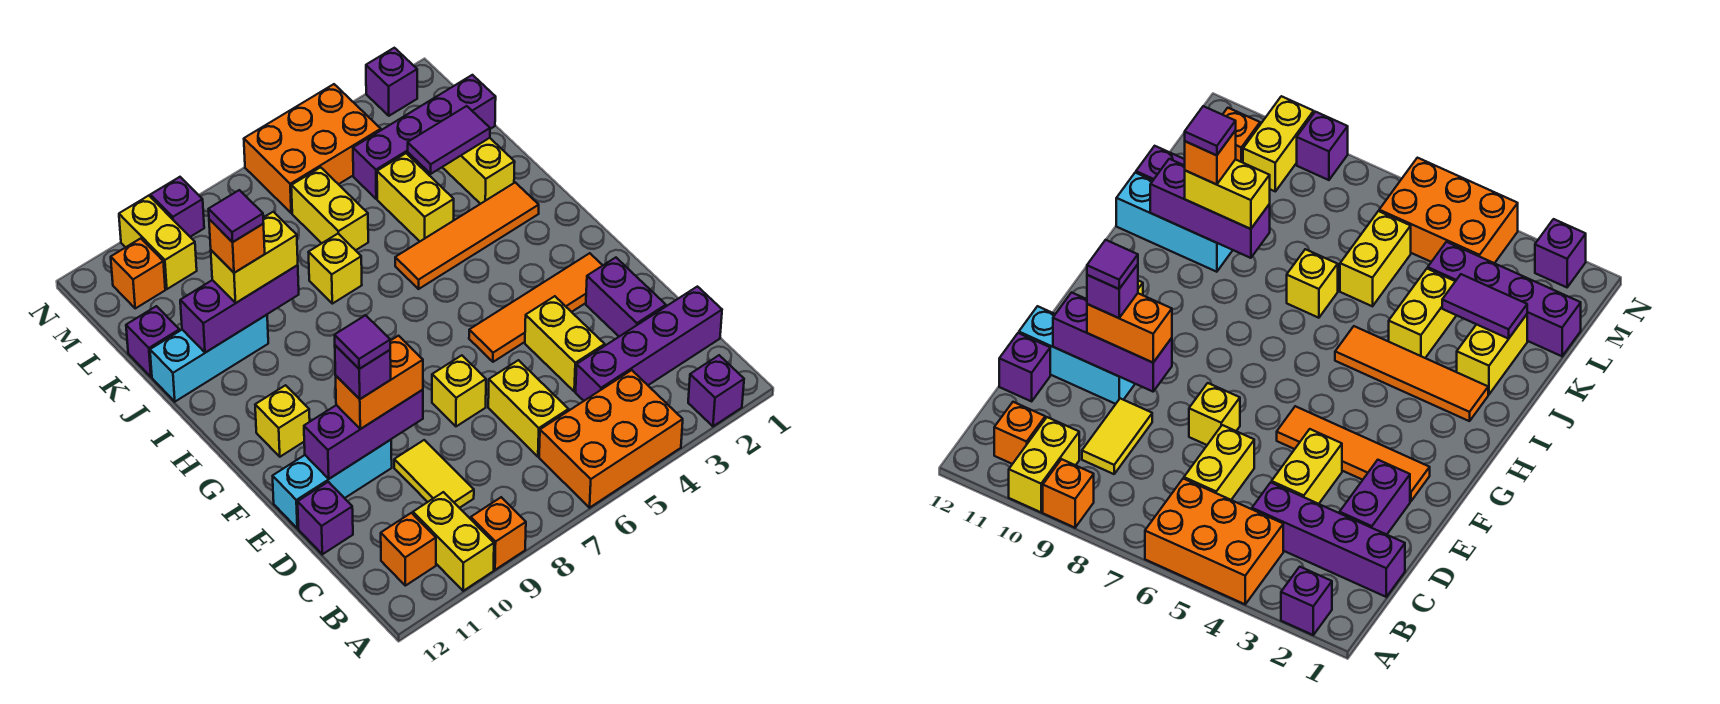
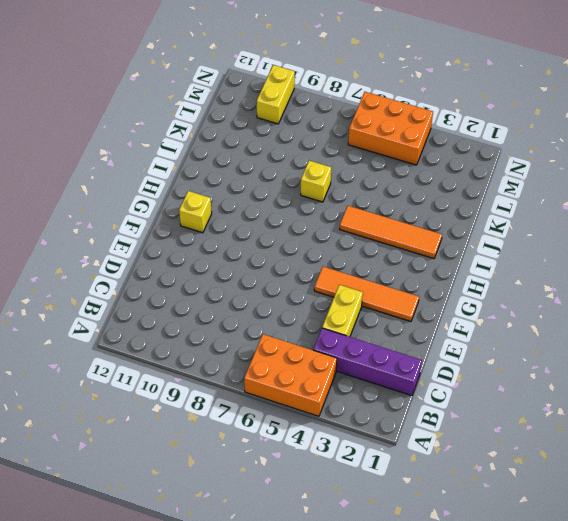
none -> purple 1x1 brick [688,355,744,426]
none -> orange 1x1 brick [471,497,526,570]
none -> yellow 1x2 brick [413,492,494,591]
none -> orange 1x1 brick [381,513,436,586]

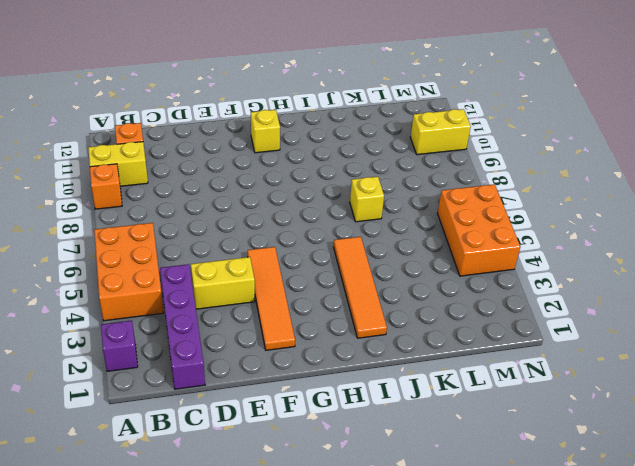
none -> yellow 1x2 brick [488,360,569,457]
none -> yellow 1x2 tile [394,440,474,508]
none -> purple 1x2 brick [586,258,666,336]
none -> purple 1x1 brick [298,482,353,554]

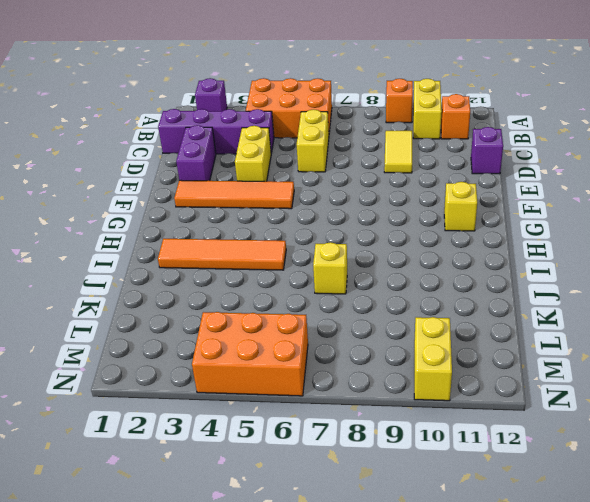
none -> yellow 1x1 brick [432,355,486,426]
none -> cyan 1x3 brick [273,440,392,528]
none -> yellow 1x2 brick [442,138,515,204]
none -> yellow 1x2 brick [377,153,454,241]

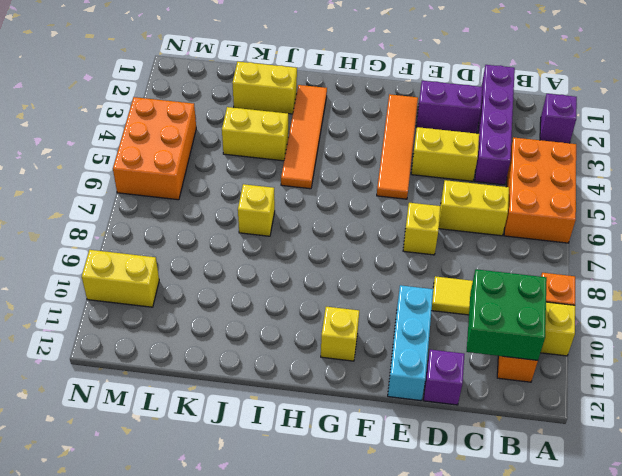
green 2x2 brick [467,269,547,360] -> none
none -> cyan 1x3 brick [150,315,268,402]
none -> yellow 1x2 brick [291,167,368,250]
none -> purple 1x1 brick [126,306,179,377]
none -> purple 1x4 brick [353,75,496,199]

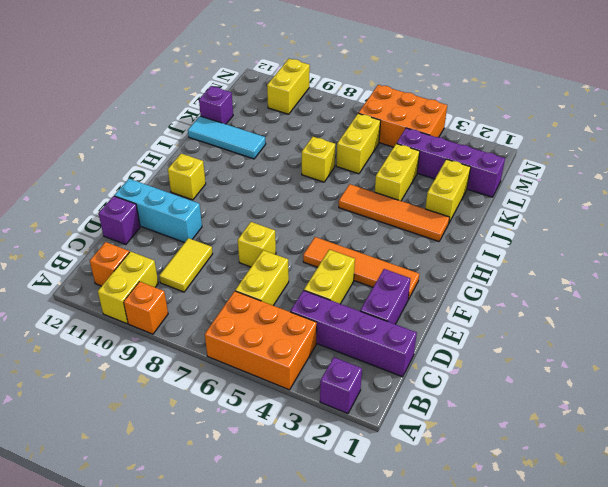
cyan 1x3 tile [188,116,266,159] -> cyan 1x3 brick [150,315,268,402]
none -> orange 1x1 brick [111,238,165,308]
none -> purple 1x1 brick [366,48,417,116]
none -> purple 1x1 brick [150,177,204,237]
none -> purple 1x3 brick [304,390,423,479]

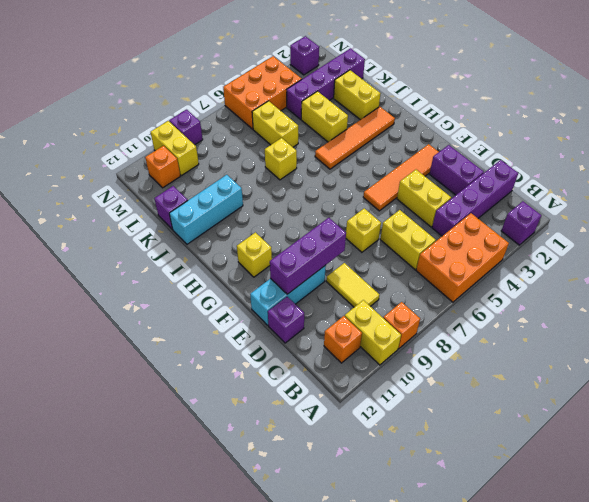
none -> purple 1x3 brick [180,265,299,353]
none -> purple 1x2 tile [408,106,490,174]
none -> orange 1x2 brick [336,336,423,429]
none -> yellow 1x2 brick [211,212,298,303]

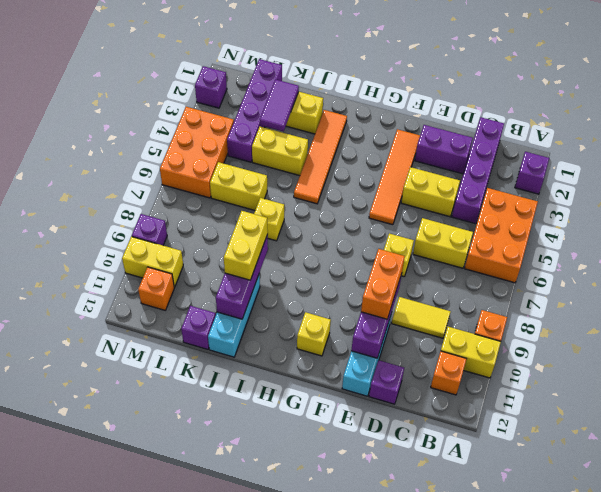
none -> purple 1x1 brick [335,345,391,399]
none -> orange 1x1 brick [209,219,265,273]
none -> purple 1x1 tile [335,315,390,369]
none -> purple 1x1 tile [209,190,263,242]

